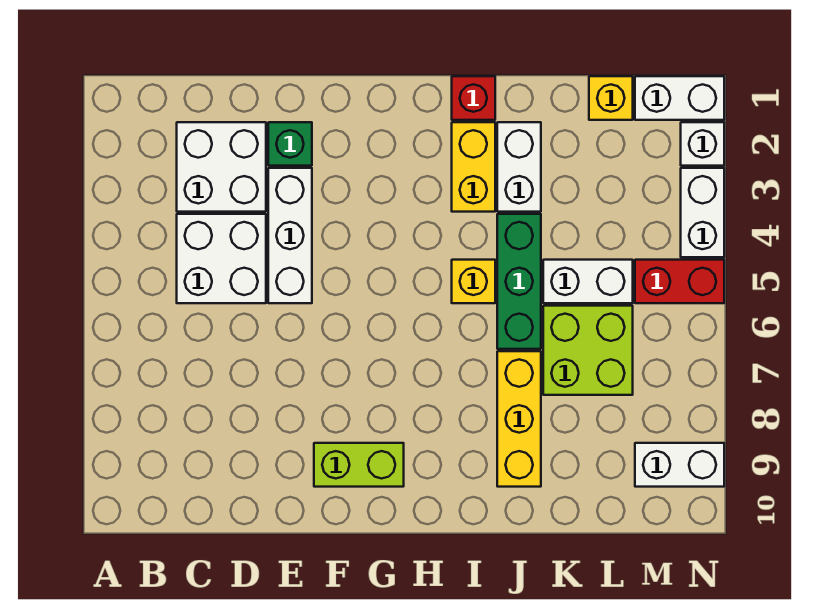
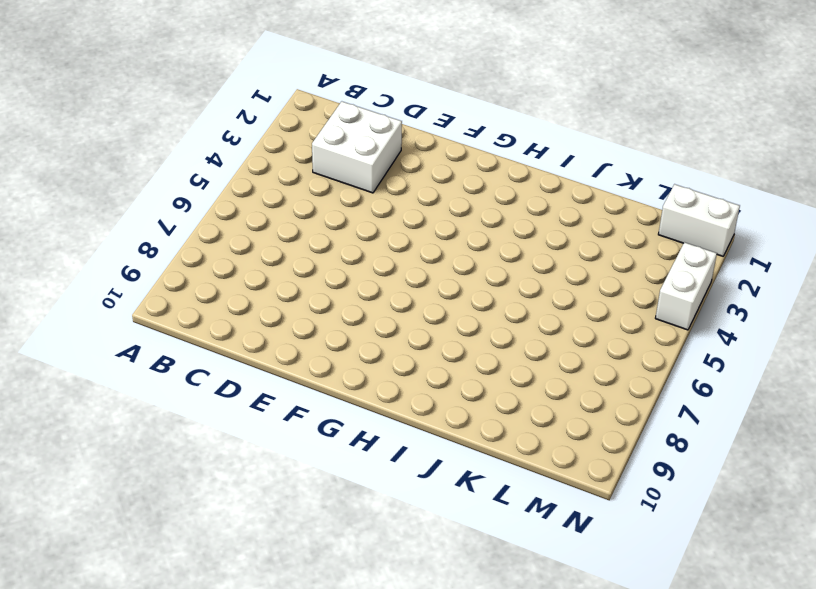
none -> white 2x2 brick [177,214,266,303]
none -> green 1x1 brick [268,122,312,166]
none -> white 1x3 brick [268,168,312,303]

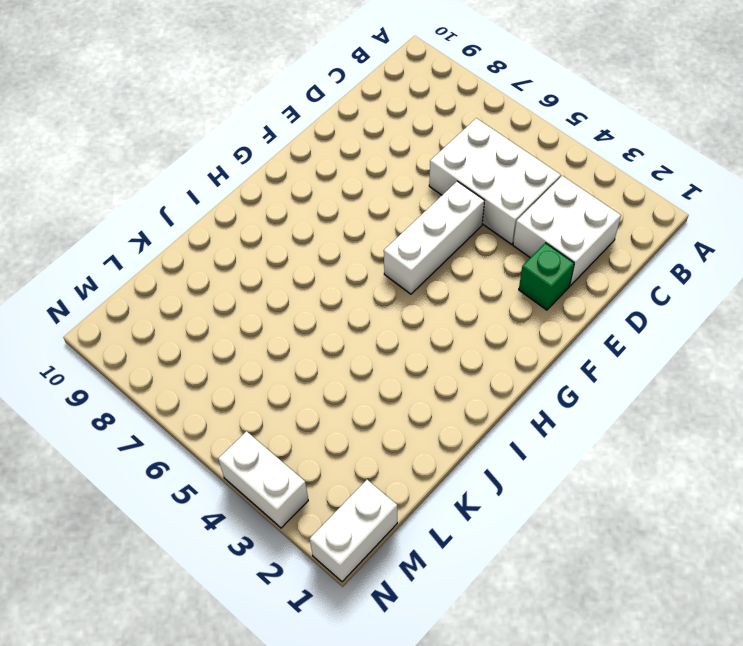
white 2x3 brick [429,118,561,244] -> white 2x2 brick [177,214,266,303]
white 1x3 brick [384,181,484,294] -> white 1x3 brick turned to [268,168,312,303]
none -> lime 1x2 brick [314,443,404,487]
none -> red 1x1 brick [452,76,495,120]
none -> yellow 1x2 brick [452,122,495,212]

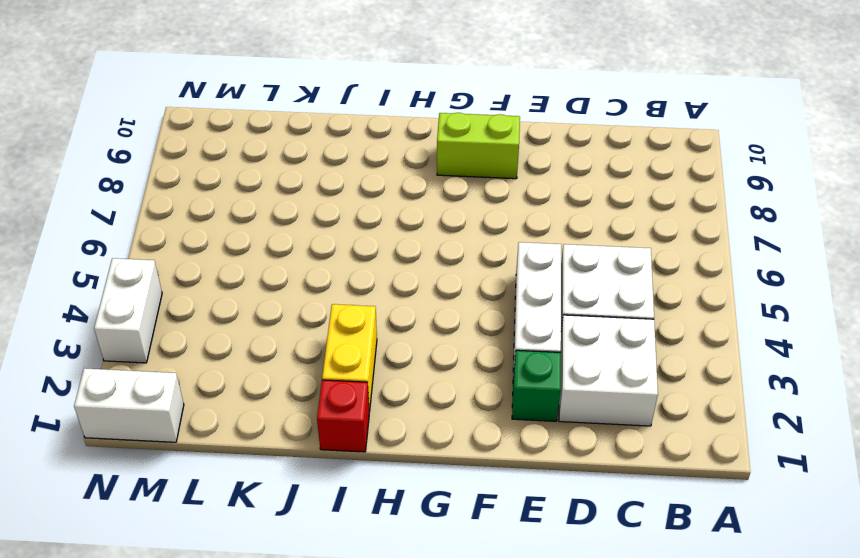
none -> yellow 1x1 brick [452,260,495,303]
none -> white 1x2 brick [497,122,541,212]
none -> green 1x3 brick [497,214,541,349]

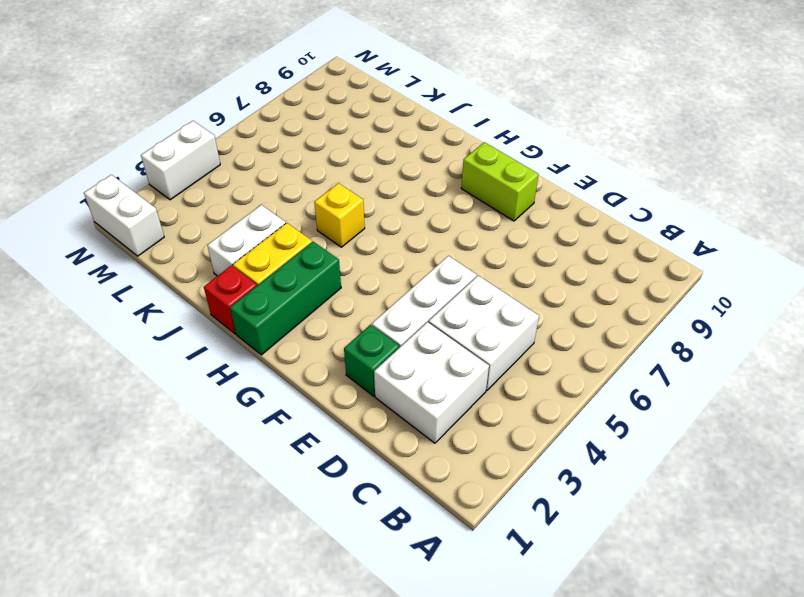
green 1x3 brick [230,242,341,355] -> green 1x3 brick moved to [497,214,541,349]
none -> yellow 1x3 brick [497,351,541,487]
none -> white 1x2 brick [543,260,633,303]
none -> lime 2x2 brick [543,306,633,395]

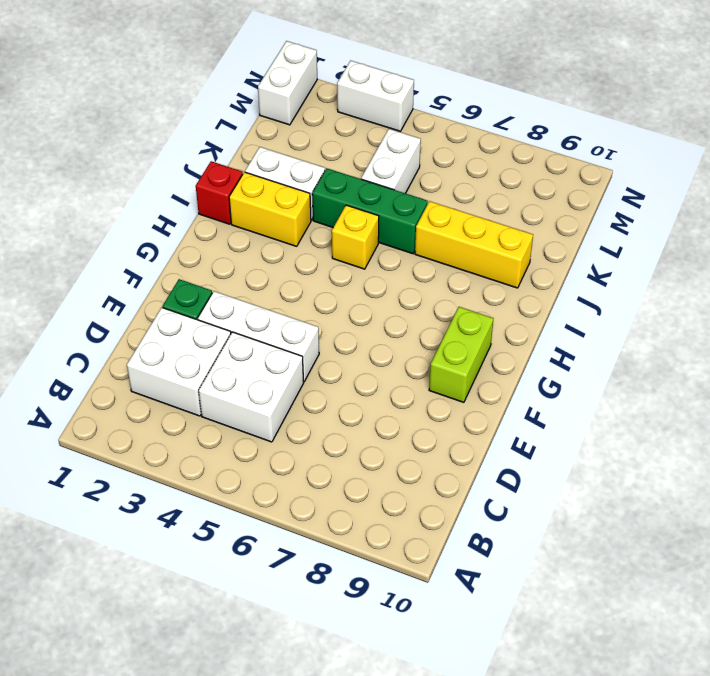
none -> lime 2x2 brick [543,306,633,395]
none -> yellow 1x1 brick [589,76,633,120]
none -> red 1x2 brick [635,260,724,303]

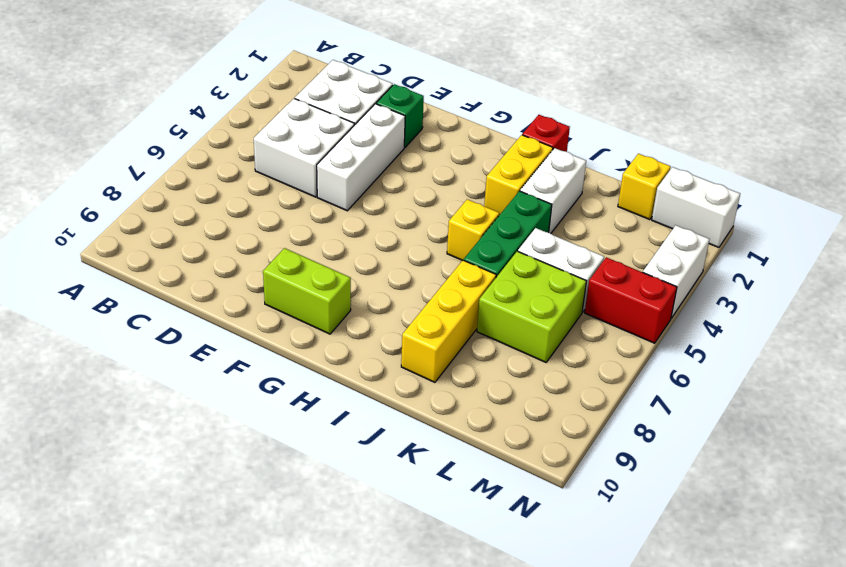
none -> white 1x2 brick [635,443,724,487]
none -> white 1x1 brick [681,122,724,166]

